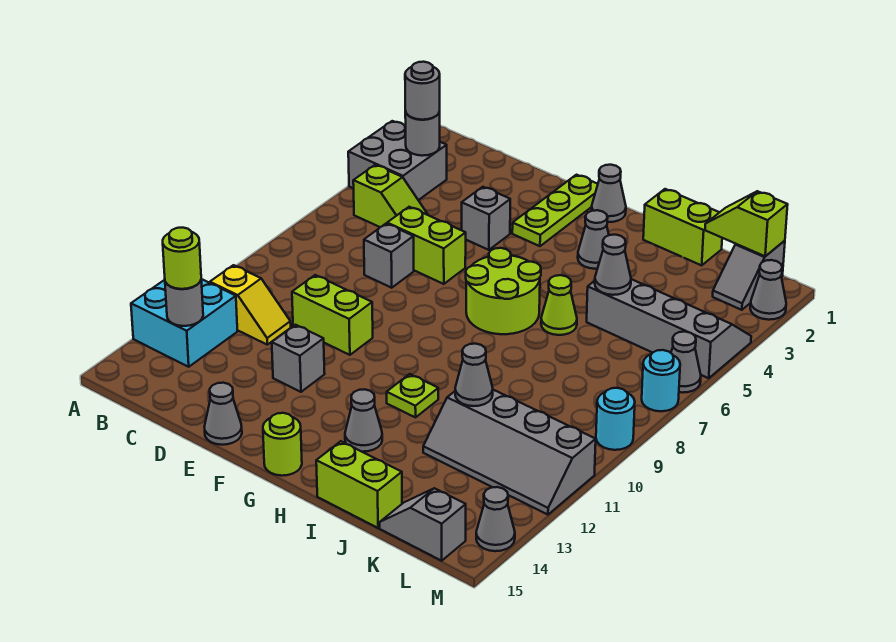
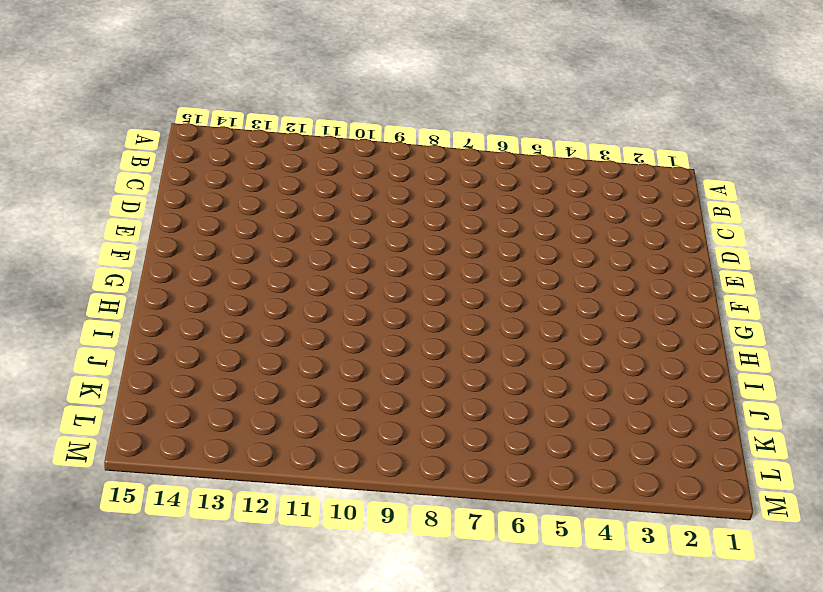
none -> grey 2x2 brick [348,121,447,200]
none -> cyan 2x2 brick [131,279,238,367]
none -> lime 1x2 slope [353,165,428,227]
none -> yellow 1x2 slope [210,265,291,345]

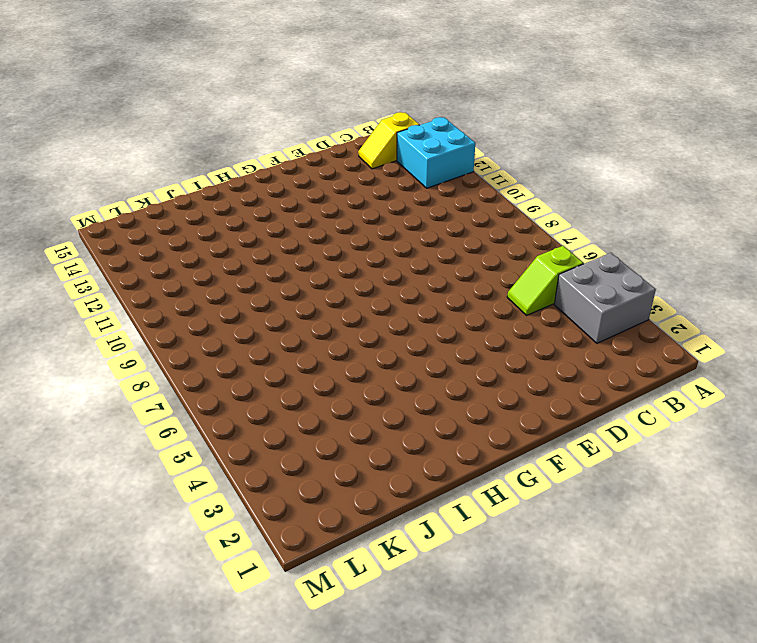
yellow 1x2 slope [358,112,419,169] -> yellow 1x2 slope moved to [210,265,291,345]
none -> lime 1x2 brick [387,207,466,284]
none -> grey 1x1 brick [364,224,414,288]
none -> lime 1x2 brick [292,275,373,355]
none -> grey 1x1 brick [462,187,510,250]

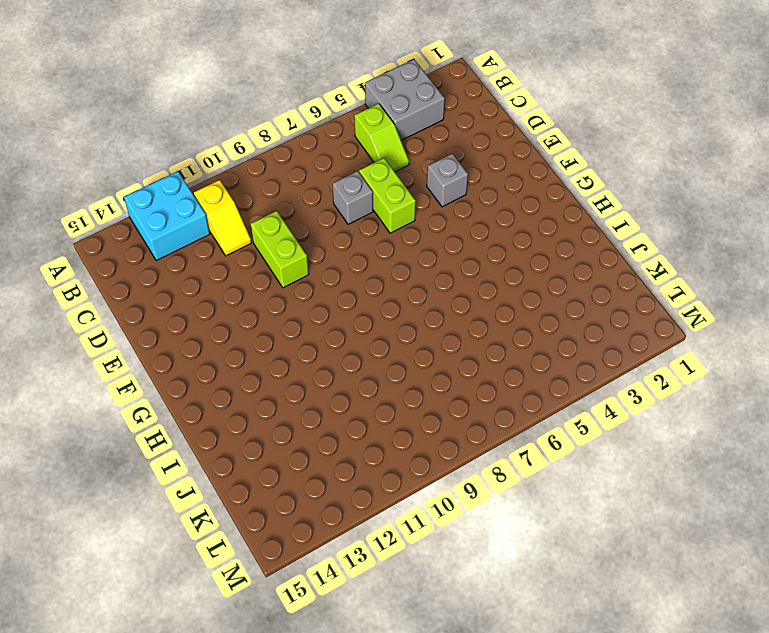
none -> grey 1x1 brick [272,325,325,392]
none -> grey 1x1 cone [204,383,242,445]
none -> lime 1x3 plate [512,175,598,246]
none -> grey 1x1 cone [592,165,626,222]

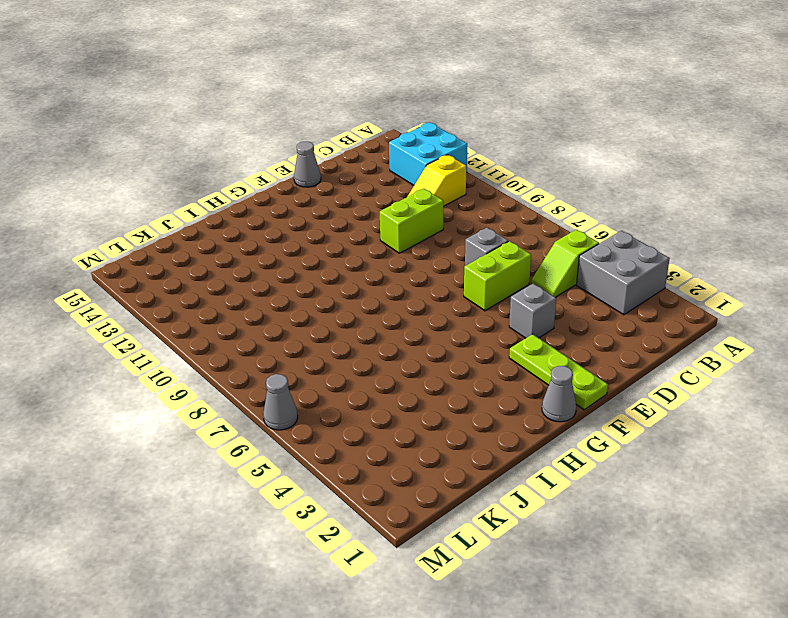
none -> grey 1x1 brick [272,325,325,392]
none -> lime 2x2 round brick [466,248,541,334]
none -> lime 1x1 round brick [263,413,302,476]
none -> grey 1x1 cone [578,210,609,269]

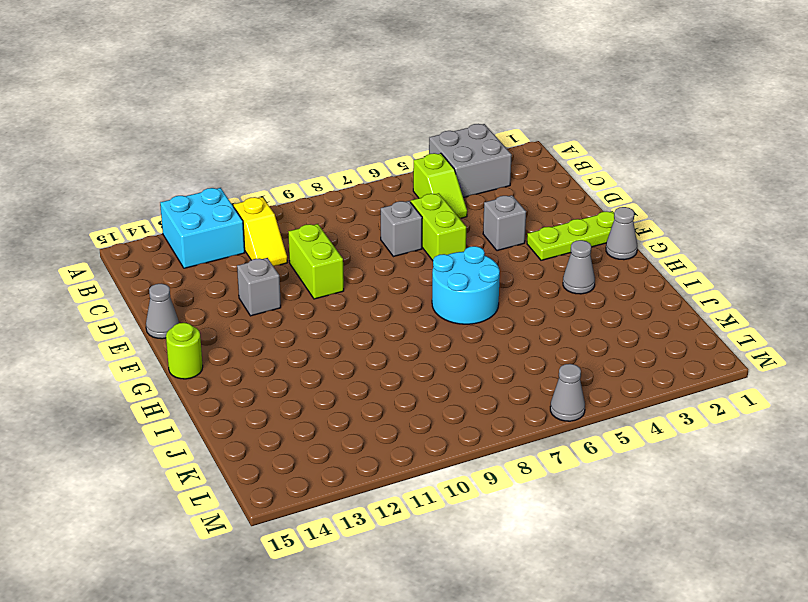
cyan 2x2 round brick [432,246,500,324] -> lime 2x2 round brick [466,248,541,334]
none -> lime 1x1 plate [387,374,438,417]
none -> grey 1x1 cone [345,389,382,452]
none -> lime 1x2 brick [643,189,722,265]
none -> lime 1x1 cone [541,275,577,335]

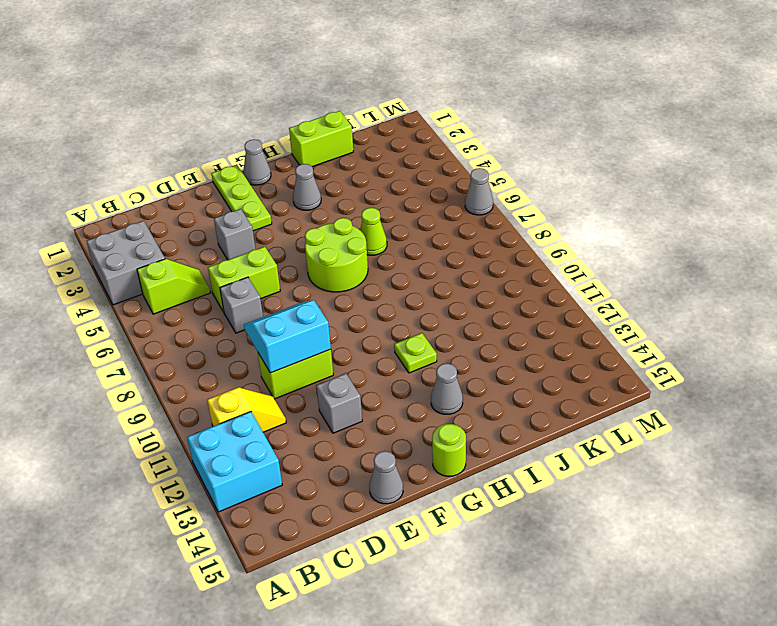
cyan 2x2 slope [244,301,331,373] -> none
none -> lime 1x2 brick [316,441,402,528]
none -> grey 2x4 slope [587,279,751,378]
none -> grey 2x4 slope [423,390,596,515]
none -> grey 1x2 slope [380,488,466,561]

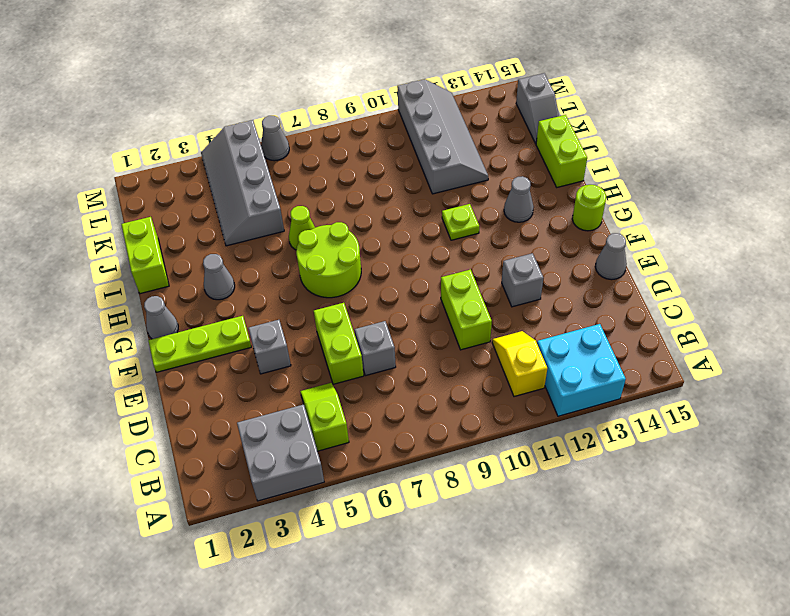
none -> grey 1x2 slope [713,241,785,310]
none -> grey 1x1 cone [750,260,786,320]
none -> cyan 1x1 round brick [642,350,680,411]
none -> cyan 1x1 round brick [596,388,635,450]

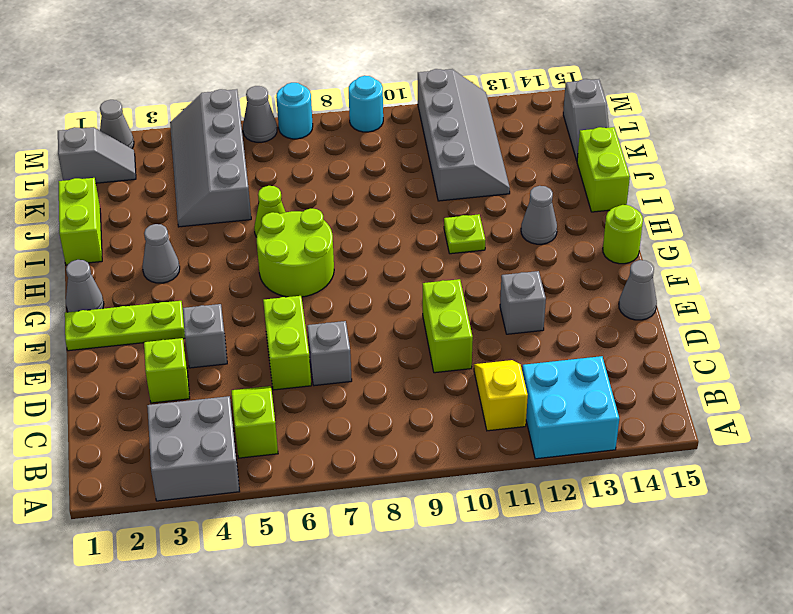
lime 1x1 brick [144,338,190,403] -> none
none -> grey 1x1 cone [476,487,515,551]
none -> grey 1x1 round brick [405,111,440,156]
none -> grey 1x1 round brick [165,281,203,326]
none -> grey 1x1 cone [595,235,631,295]

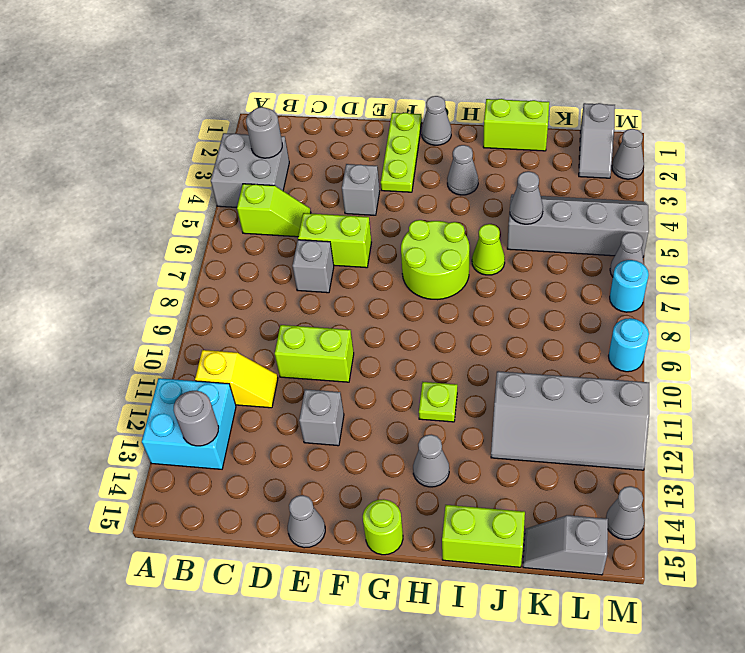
none -> grey 1x1 cone [455,344,493,406]
none -> lime 1x2 slope [705,191,788,256]
none -> grey 1x1 round brick [405,62,440,120]
none -> lime 1x1 round brick [163,228,201,289]

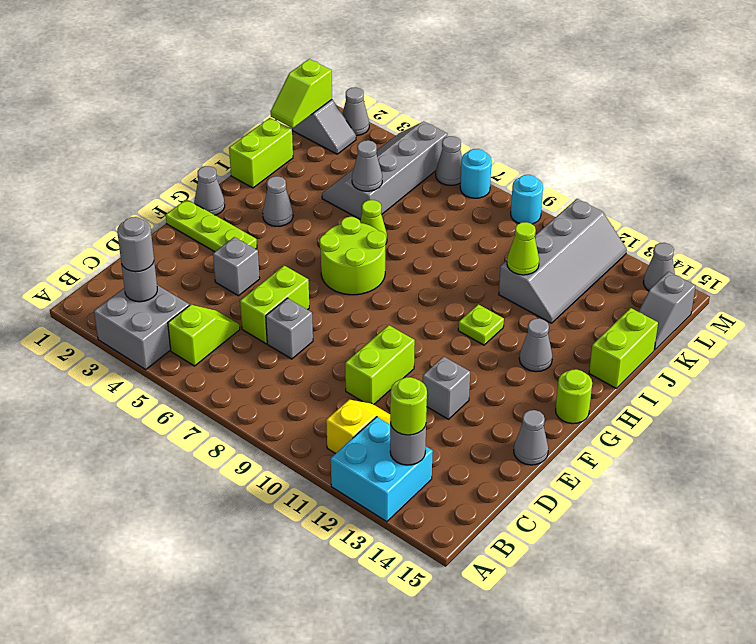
lime 1x1 cone [507,222,539,275] -> grey 1x1 cone [455,344,493,406]

